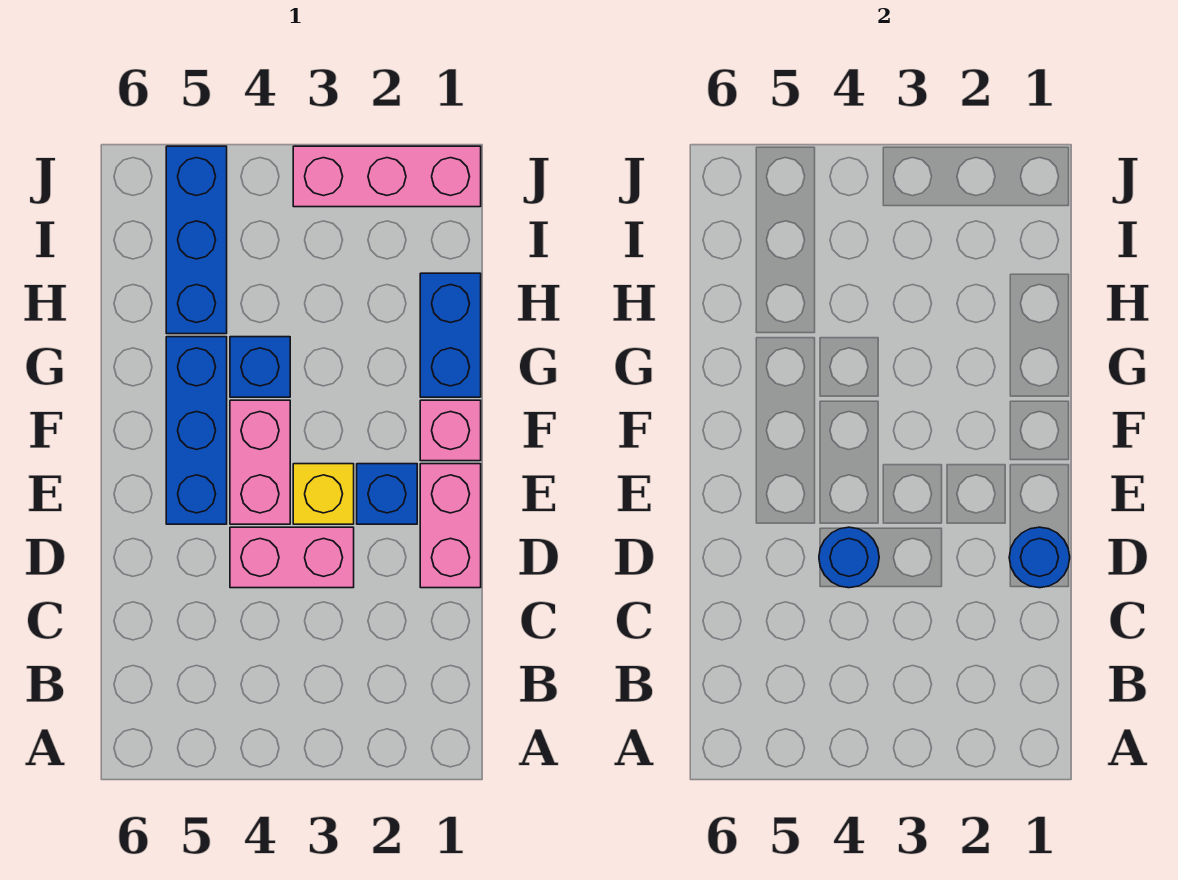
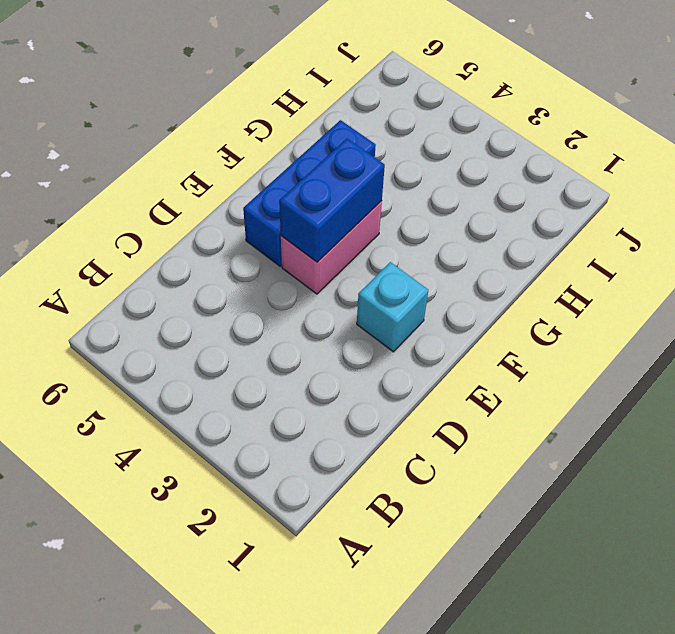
cyan 1x1 brick [357,262,428,352] -> blue 1x1 brick [357,464,417,524]
blue 1x2 brick [279,139,385,262] -> blue 1x2 brick moved to [420,273,481,397]
none -> pink 1x2 brick [420,464,481,588]
none -> pink 1x2 brick [230,527,354,588]
none -> yellow 1x1 brick [293,464,354,524]

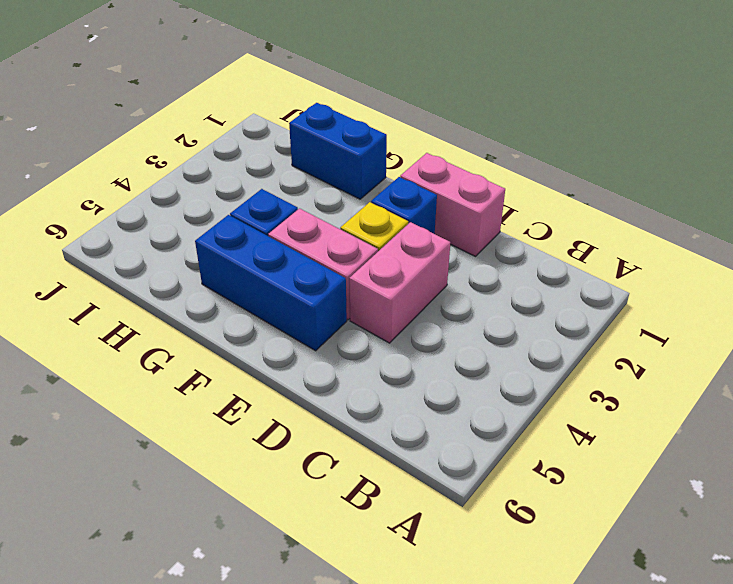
none -> pink 1x1 brick [420,400,481,461]
none -> blue 1x3 brick [166,146,227,334]
none -> pink 1x3 brick [293,146,481,207]

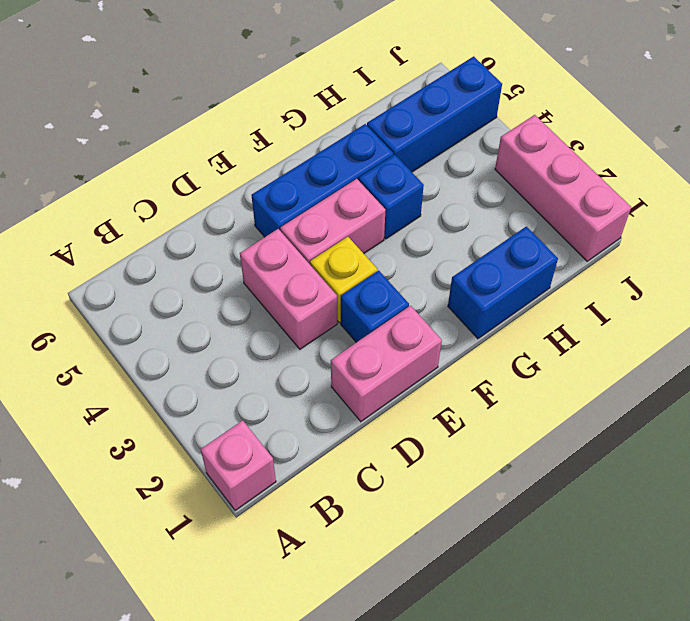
pink 1x1 brick [200,420,276,511] -> pink 1x1 brick moved to [420,400,481,461]
none -> blue 1x1 round brick [1009,527,1070,588]
none -> blue 1x1 round brick [819,527,879,588]

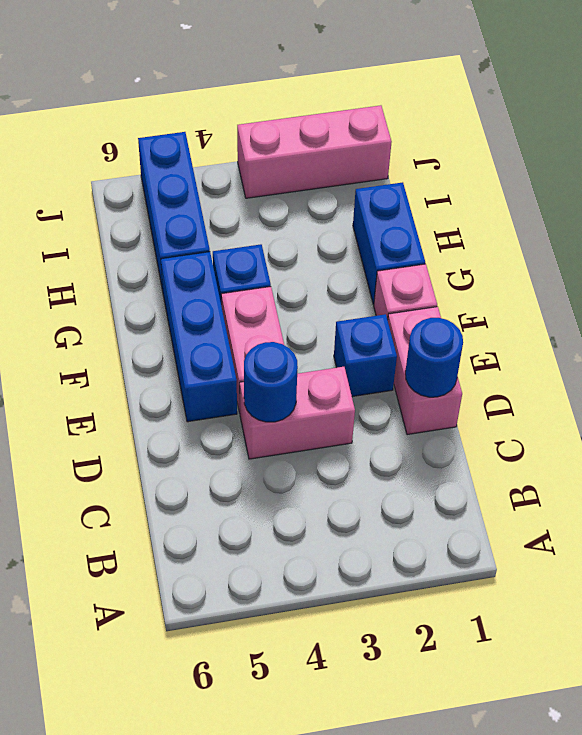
none -> yellow 1x1 brick [293,464,354,524]

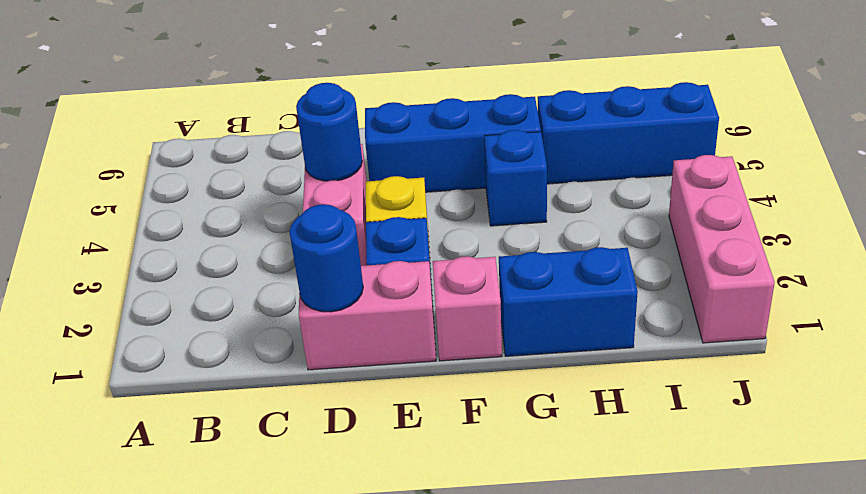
none -> pink 1x2 brick [230,400,290,524]

